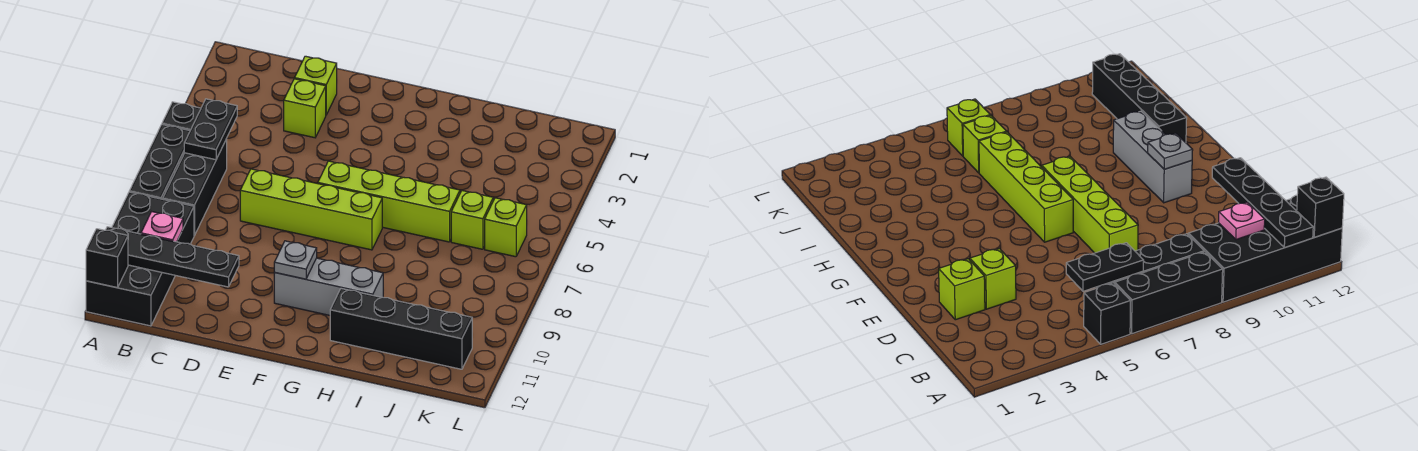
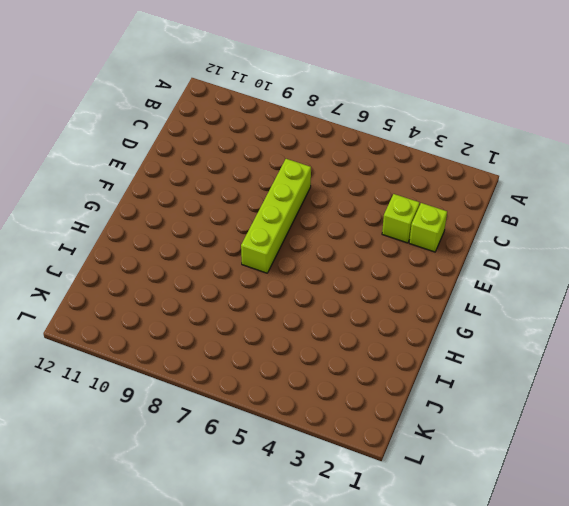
none -> black 1x1 brick [162,102,201,130]
none -> black 1x3 brick [129,125,190,199]
none -> black 2x4 brick [86,192,194,326]

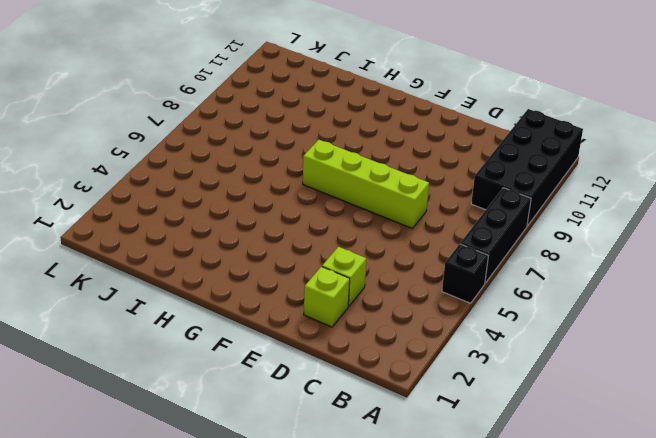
none -> black 1x3 brick [163,139,227,236]
none -> lime 1x4 brick [318,161,460,242]
none -> grey 1x3 brick [274,258,383,315]

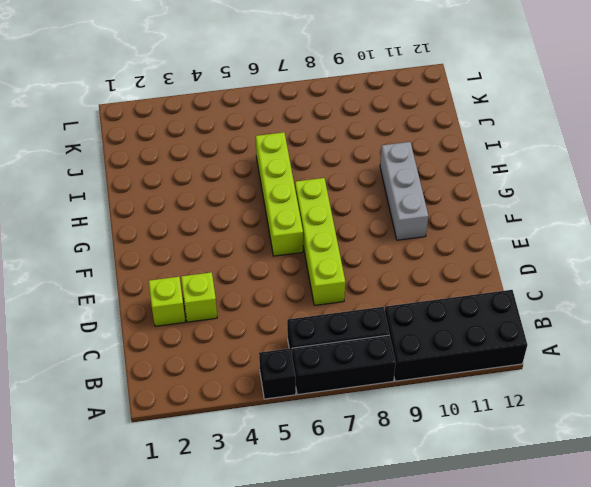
none -> black 1x4 brick [330,289,472,369]
none -> lime 1x1 brick [451,191,493,249]
none -> lime 1x1 brick [485,198,527,257]

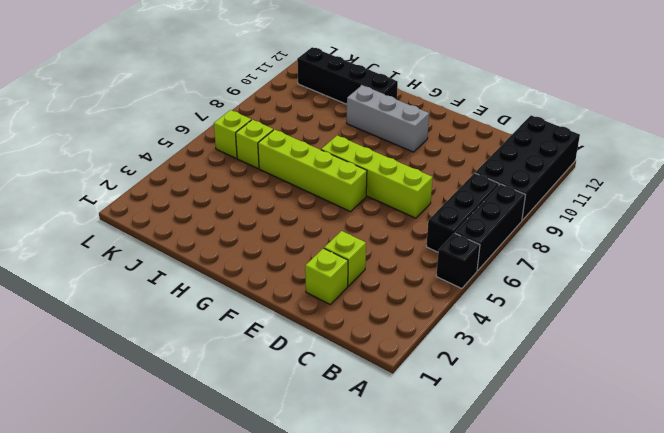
none -> black 1x4 plate [106,227,239,287]
none -> black 1x1 brick [86,229,128,288]
none -> black 1x2 plate [184,99,237,160]

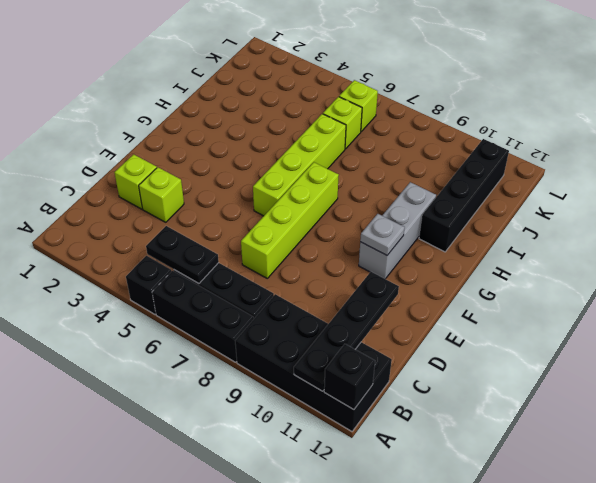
none -> pink 1x1 plate [141,212,183,242]

